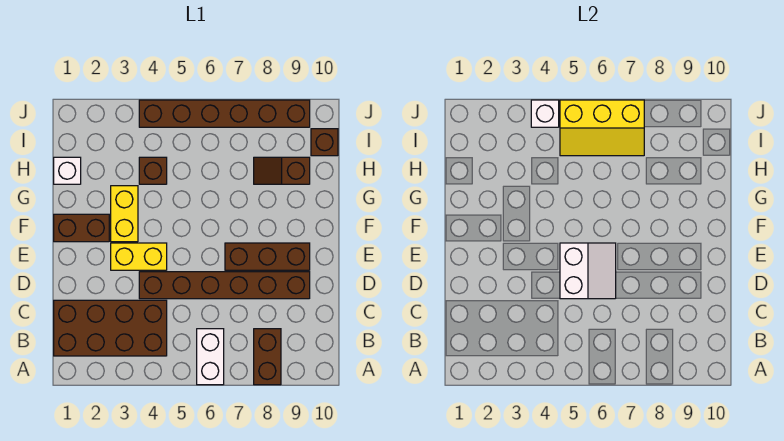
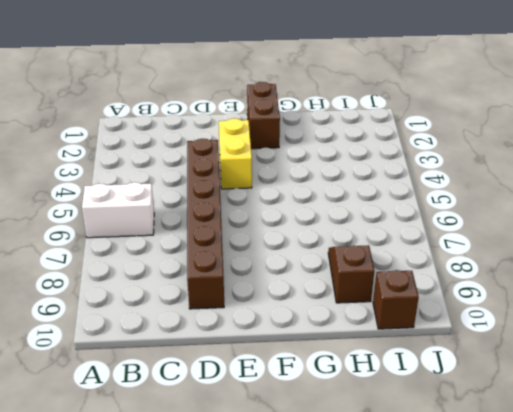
none -> brown 1x2 brick [254,329,281,385]
none -> brown 2x4 brick [54,300,167,356]
none -> brown 1x3 brick [225,243,310,270]

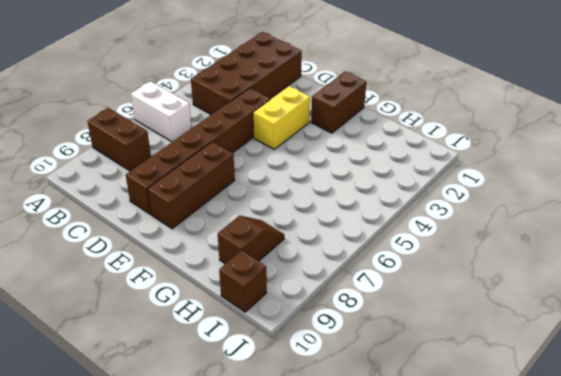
none -> yellow 1x2 brick [111,186,138,242]
none -> white 1x1 brick [54,157,81,184]
none -> brown 1x1 brick [139,157,167,184]

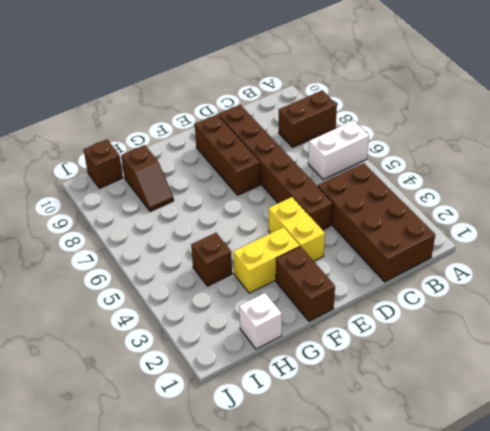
none -> brown 1x6 brick [139,100,310,127]
none -> white 2x2 slope [560,243,616,299]
none -> yellow 2x3 slope [560,100,644,156]

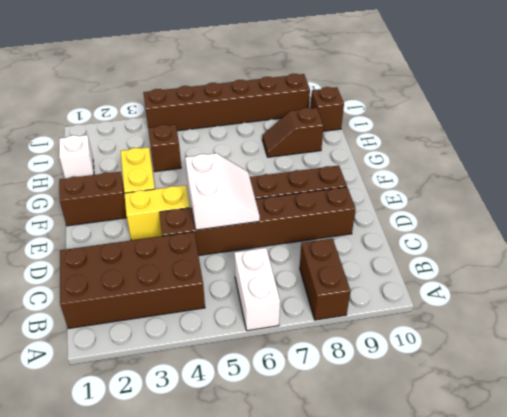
none -> yellow 2x3 slope [560,100,644,156]
none -> white 1x1 brick [531,100,559,127]

